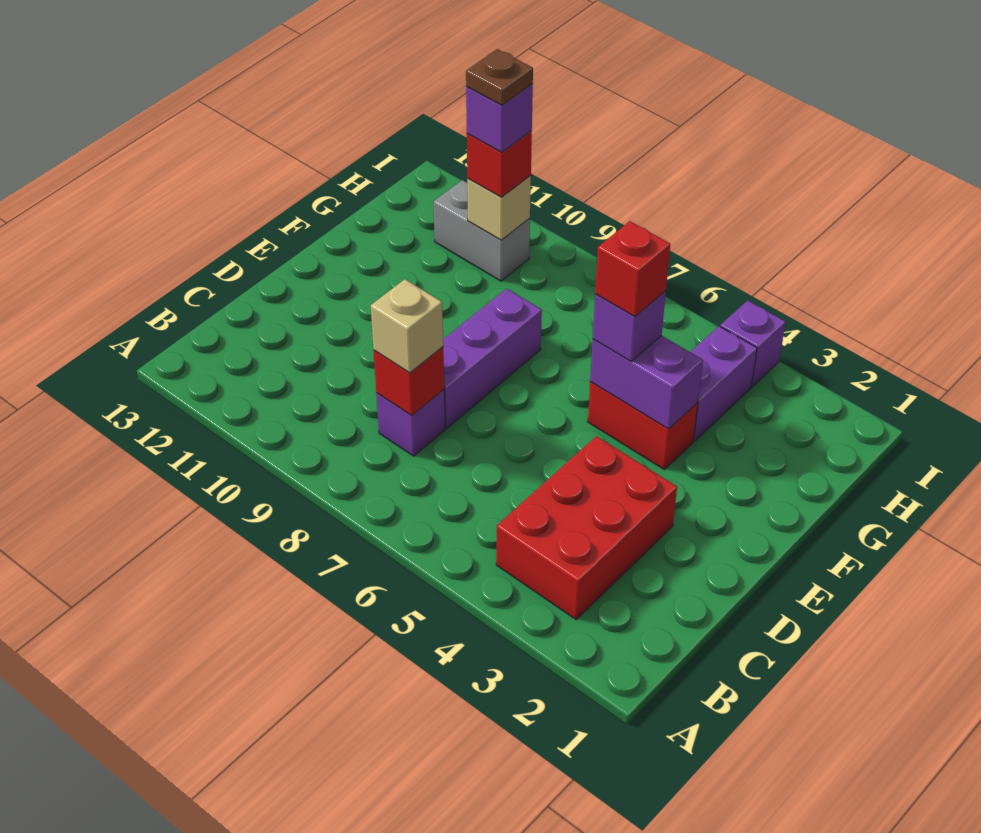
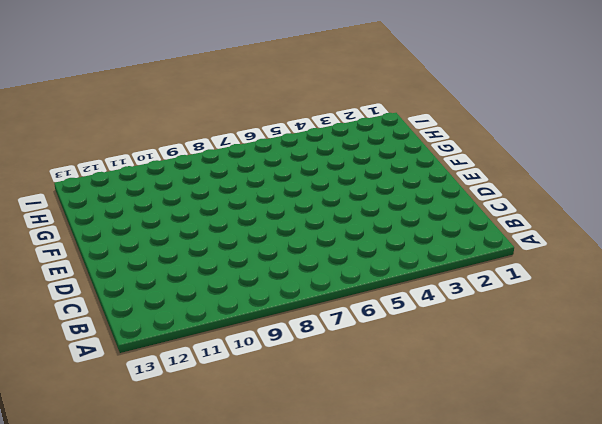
none -> red 2x3 brick [496,436,677,619]
none -> purple 1x1 brick [376,390,445,456]
none -> purple 1x3 brick [443,289,542,428]

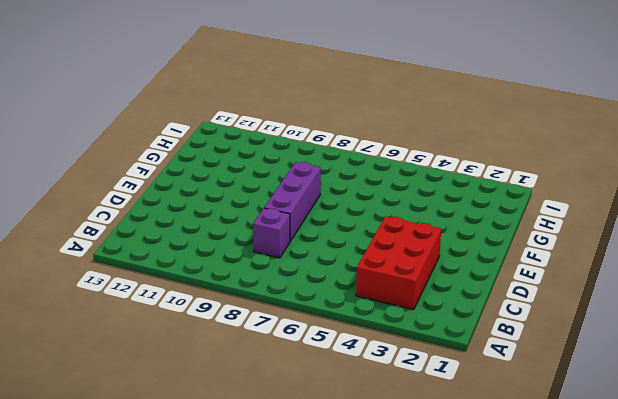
none -> red 1x2 brick [588,382,698,469]
none -> purple 1x2 brick [691,326,757,441]
none -> grey 1x2 brick [434,180,530,281]

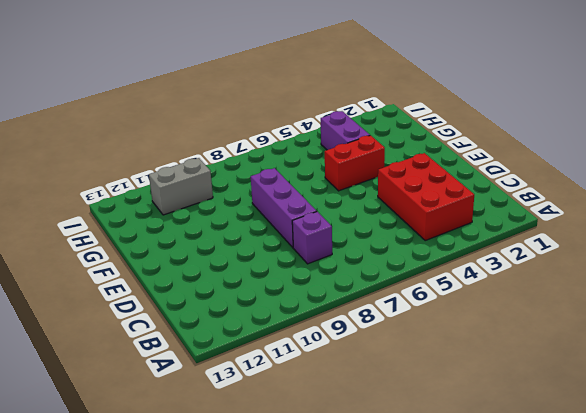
none -> purple 1x1 brick [720,300,785,387]
none -> red 1x1 brick [374,347,444,416]
none -> purple 1x2 brick [590,336,703,429]

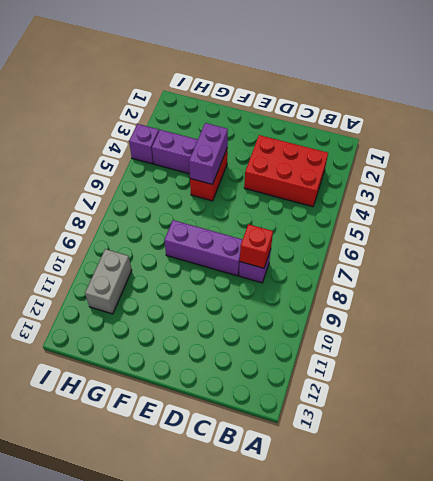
none -> tan 1x1 brick [467,176,531,240]
none -> tan 1x1 brick [371,279,443,373]
none -> purple 1x1 brick [593,291,666,361]

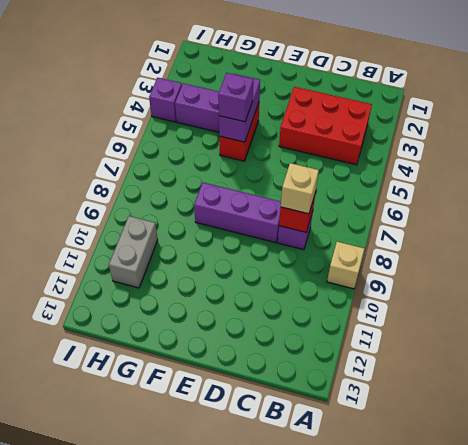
tan 1x1 brick [327,242,364,289] -> tan 1x1 brick moved to [467,176,531,240]
none -> red 1x1 brick [467,131,532,197]
none -> red 1x1 brick [595,221,670,317]
none -> purple 1x1 brick [466,84,533,152]

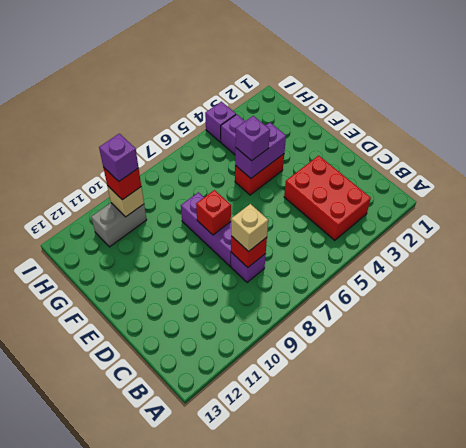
red 1x1 brick [196,190,231,235] -> red 1x1 brick moved to [595,221,670,317]
none -> brown 1x1 plate [466,49,533,105]

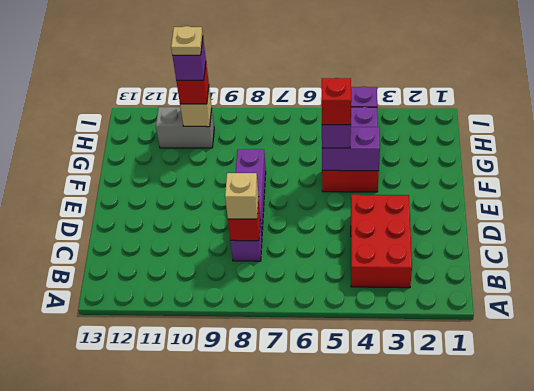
tan 1x1 plate [171,26,203,55] -> brown 1x1 plate [466,49,533,105]

